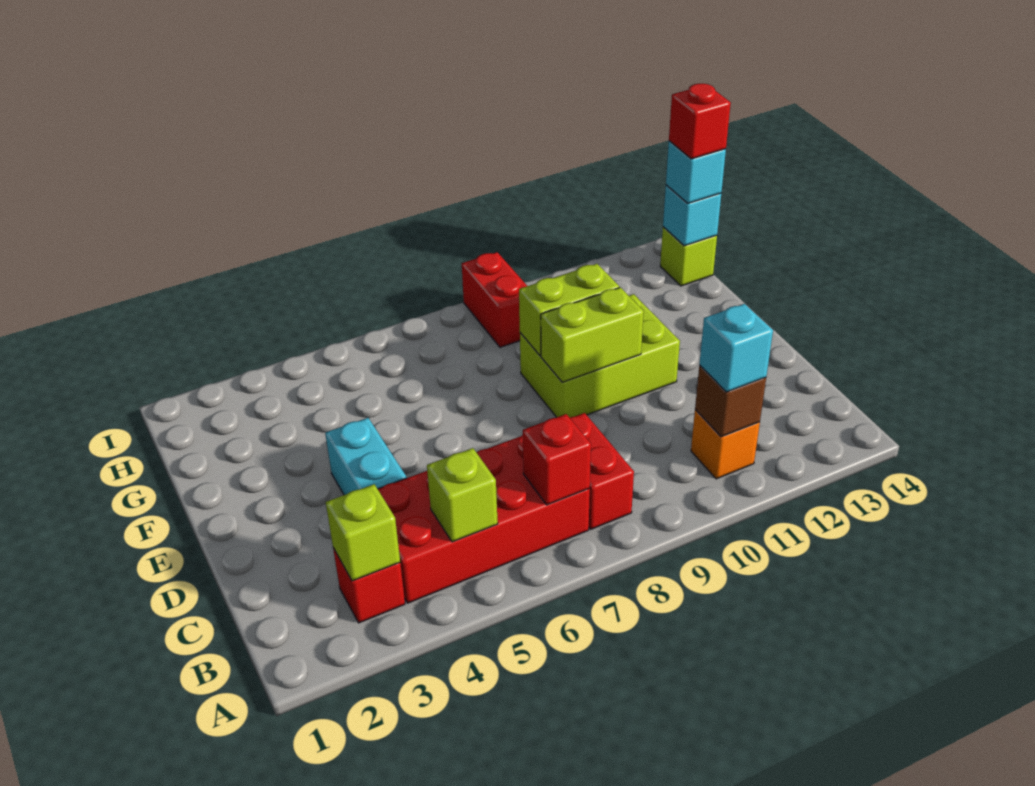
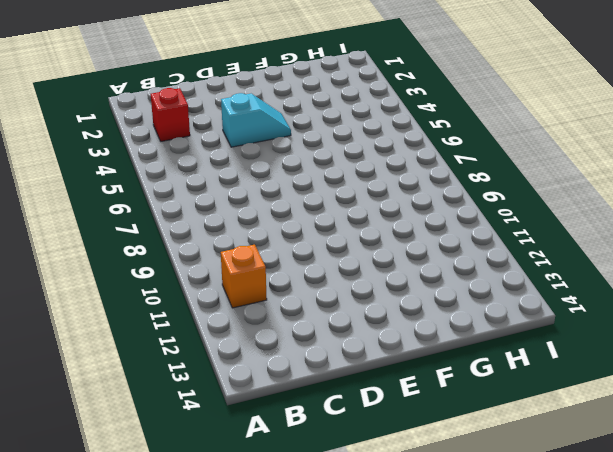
cyan 1x2 slope [221,93,291,147] -> cyan 1x2 brick [325,418,407,495]
none -> red 2x4 brick [378,435,590,603]
none -> red 1x2 brick [569,413,634,529]
none -> lime 2x3 brick [520,294,680,417]

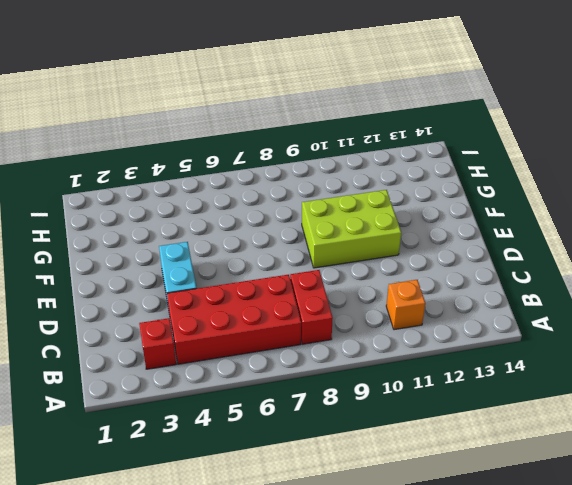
none -> red 1x2 brick [462,252,527,347]
none -> lime 1x1 brick [660,227,717,286]
none -> lime 1x1 brick [326,484,400,581]

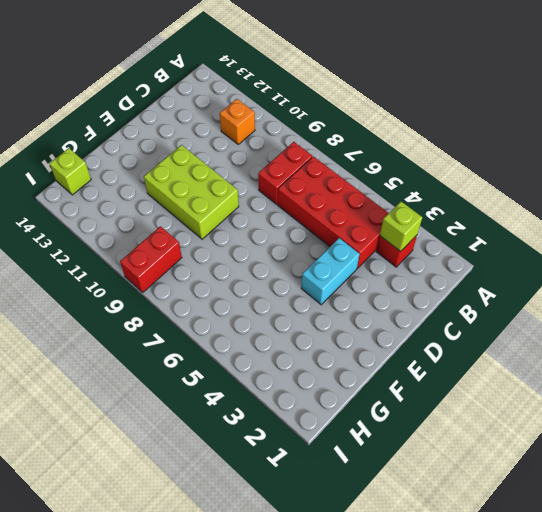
none -> lime 1x1 brick [427,448,498,542]
none -> red 1x1 brick [523,414,591,505]
none -> brown 1x1 brick [695,365,766,437]

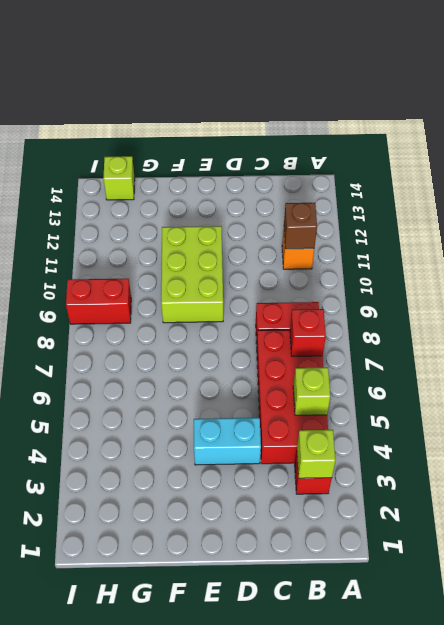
none -> lime 1x2 brick [541,287,644,382]
none -> lime 1x2 brick [519,264,619,356]
none -> cyan 1x1 brick [663,185,721,246]

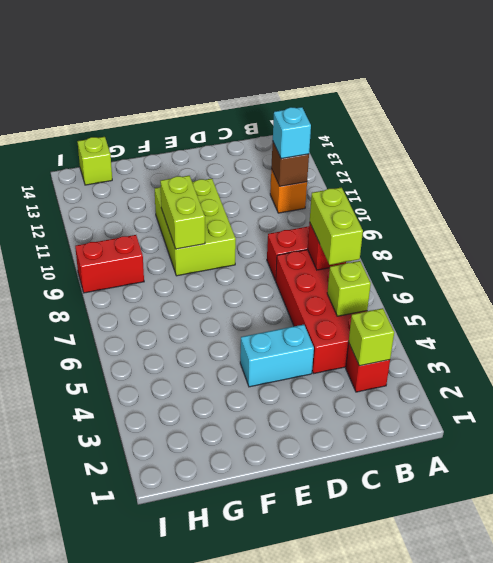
lime 1x2 brick [310,187,363,265] -> lime 1x2 brick moved to [541,287,644,382]
none -> cyan 1x1 brick [663,185,721,246]
none -> cyan 1x1 brick [666,141,726,204]
none -> red 1x1 brick [669,84,731,159]

